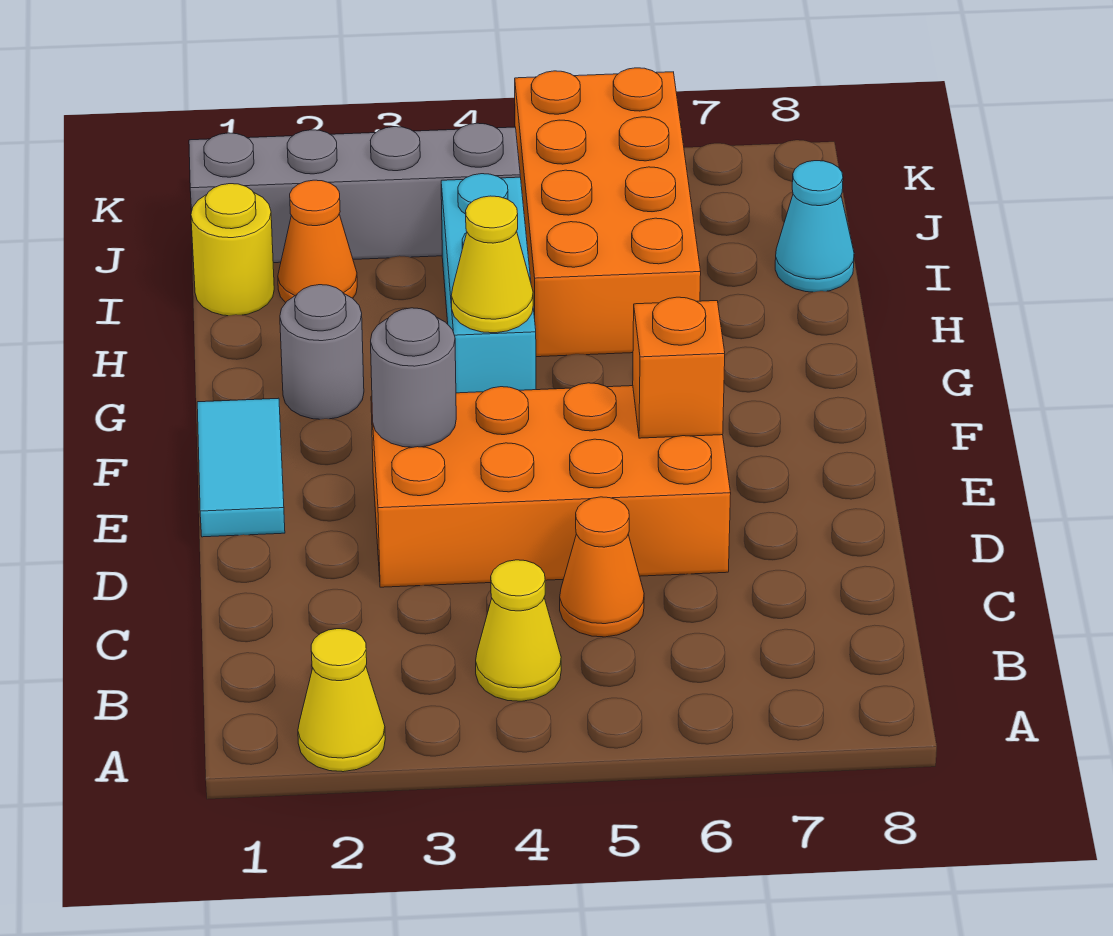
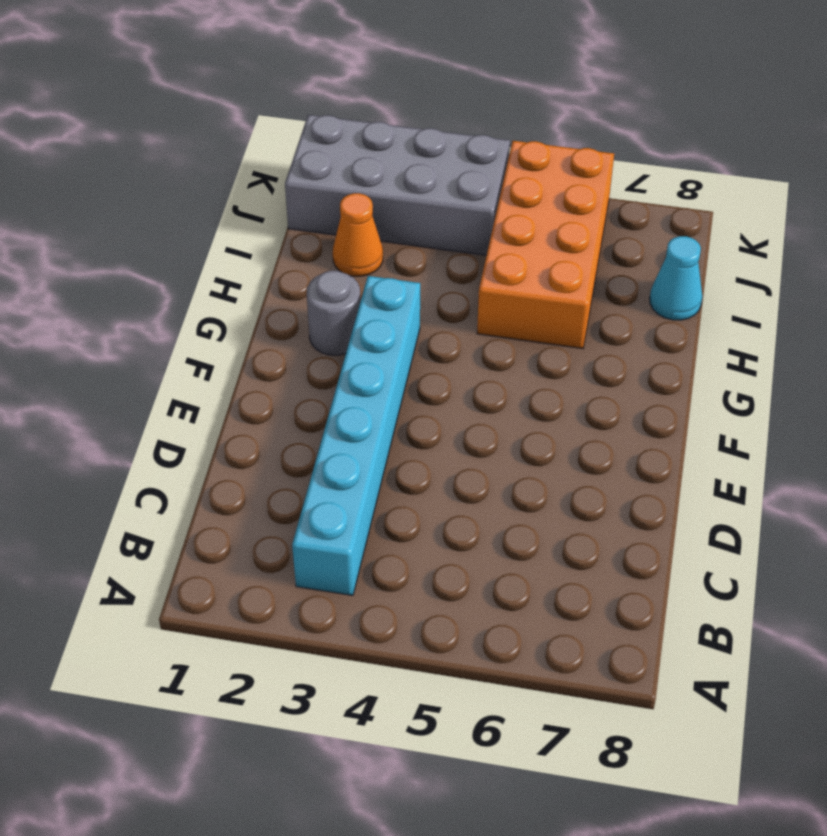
cyan 1x6 brick [292,276,420,595] -> orange 2x4 brick [371,383,731,587]
grey 2x4 brick [285,115,510,255] -> grey 1x4 brick [189,123,520,263]
none -> yellow 1x1 cone [298,629,385,772]
none -> yellow 1x1 cone [476,560,561,701]
none -> orange 1x1 cone [560,497,644,637]

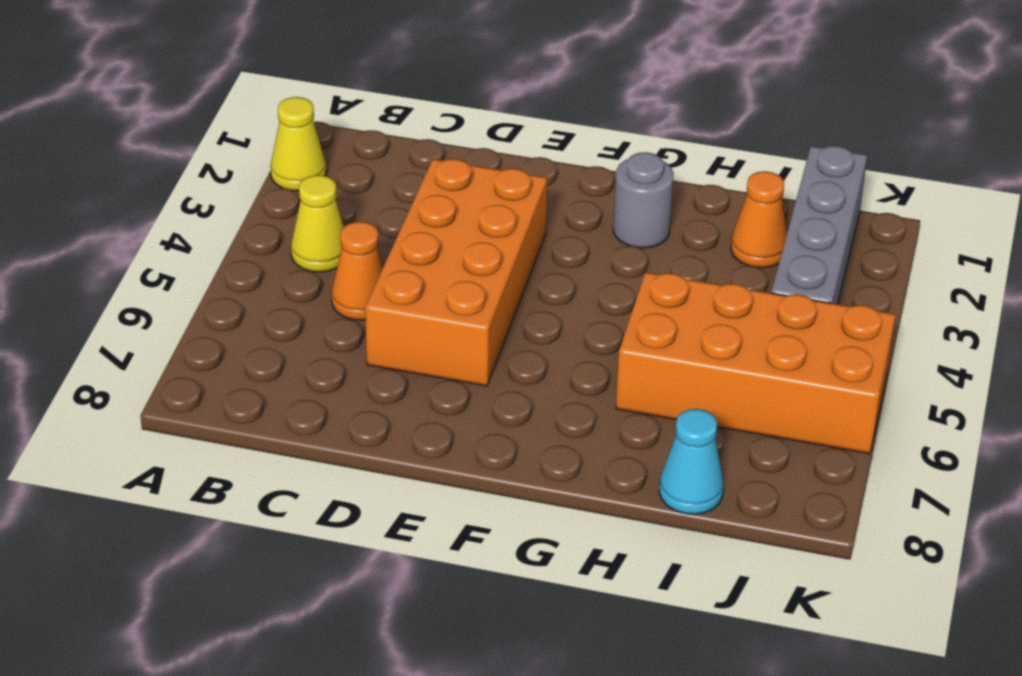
none -> cyan 1x2 tile [197,398,285,537]
none -> cyan 1x3 brick [441,174,536,393]
none -> yellow 1x1 round brick [191,184,274,316]

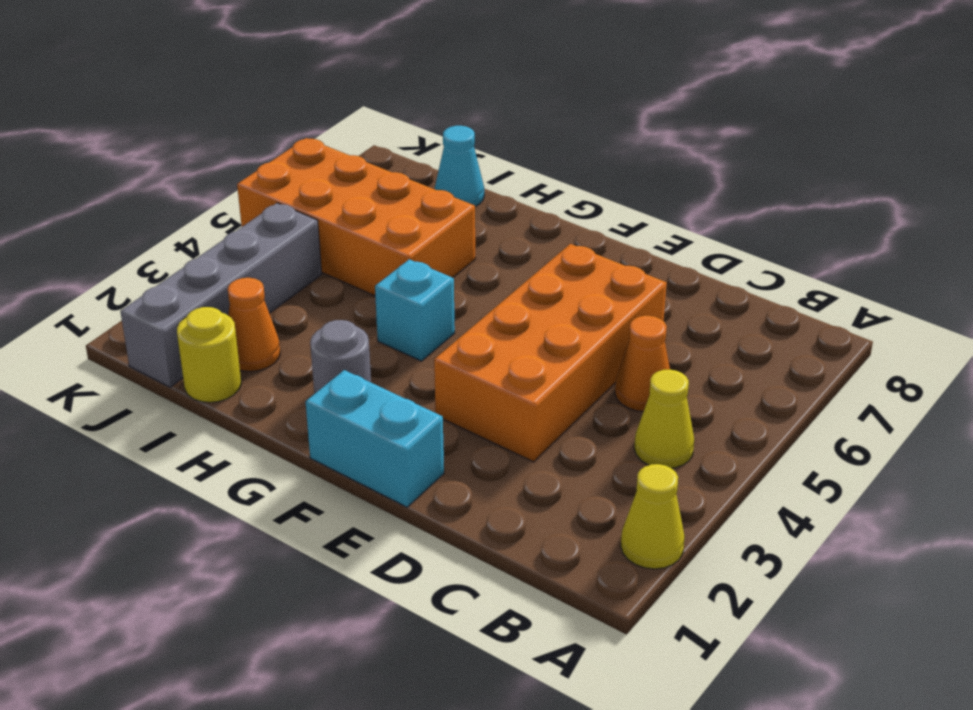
cyan 1x2 brick [306,370,444,507] -> cyan 1x2 tile [197,398,285,537]
cyan 1x1 brick [375,259,455,361] -> cyan 1x3 brick [441,174,536,393]
none -> grey 1x1 round brick [371,308,456,447]
none -> orange 1x1 brick [633,297,725,438]
none -> yellow 1x1 cone [451,196,533,333]

